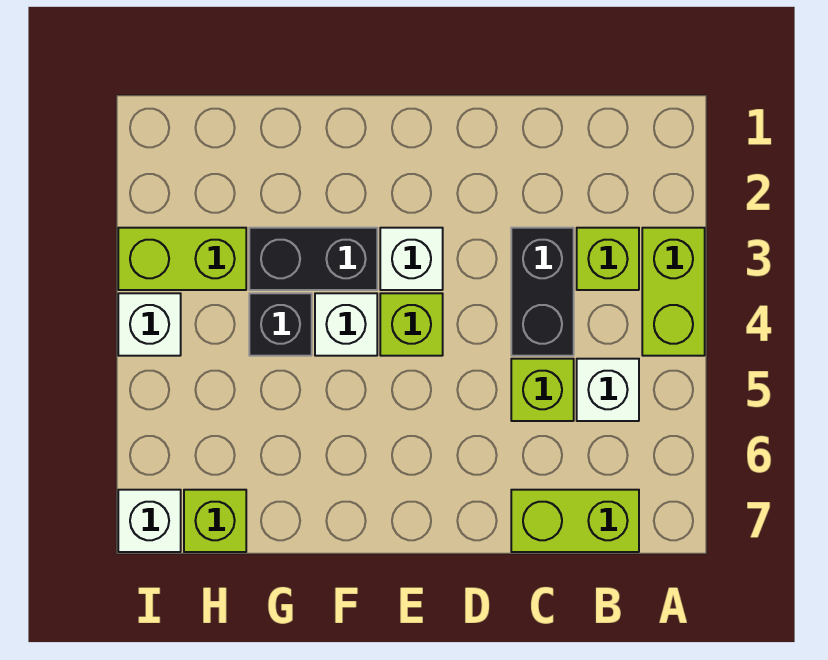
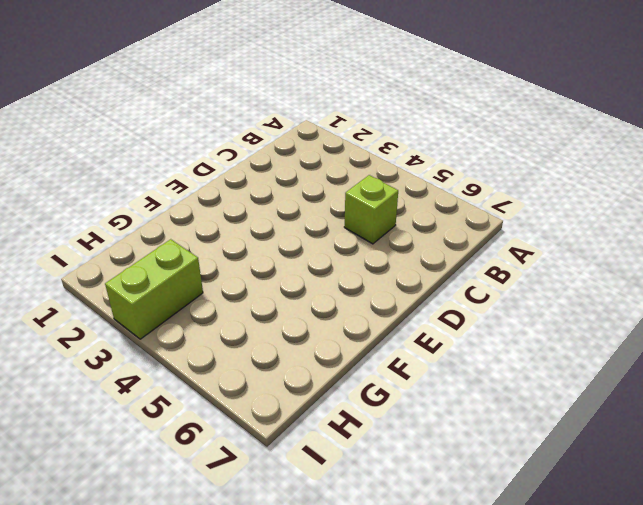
none -> lime 1x2 brick [642,228,705,356]
none -> lime 1x1 brick [577,228,639,290]
none -> white 1x1 brick [577,359,639,421]

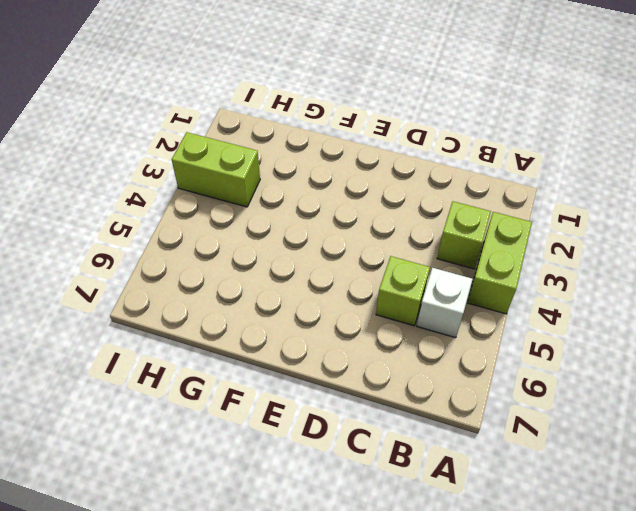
none -> lime 1x2 brick [511,490,639,552]
none -> black 1x2 brick [511,228,574,356]
none -> white 1x1 brick [380,228,443,290]

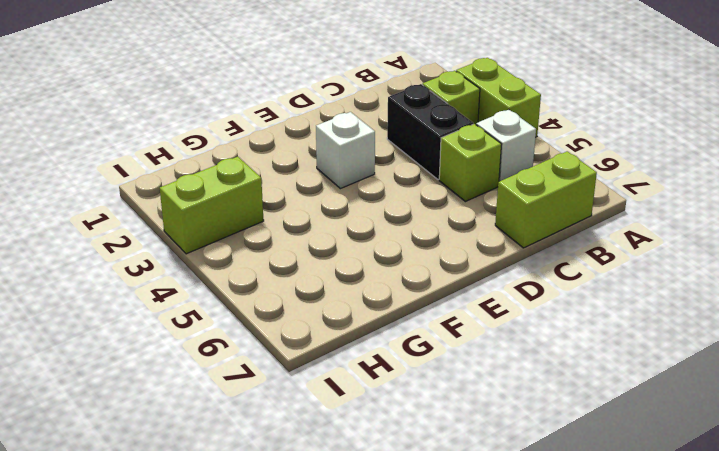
none -> lime 1x1 brick [380,293,443,356]
none -> black 1x2 brick [249,228,377,290]
none -> white 1x1 brick [315,293,377,356]

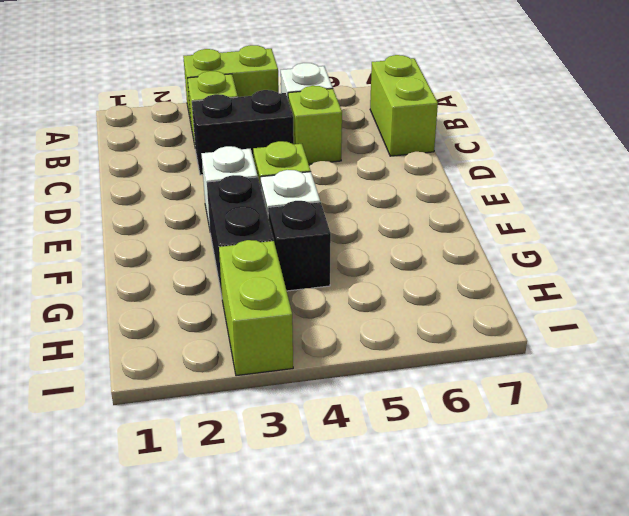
none -> lime 1x1 brick [184,490,246,552]
none -> white 1x1 brick [118,293,181,356]
none -> white 1x1 brick [118,490,181,552]

